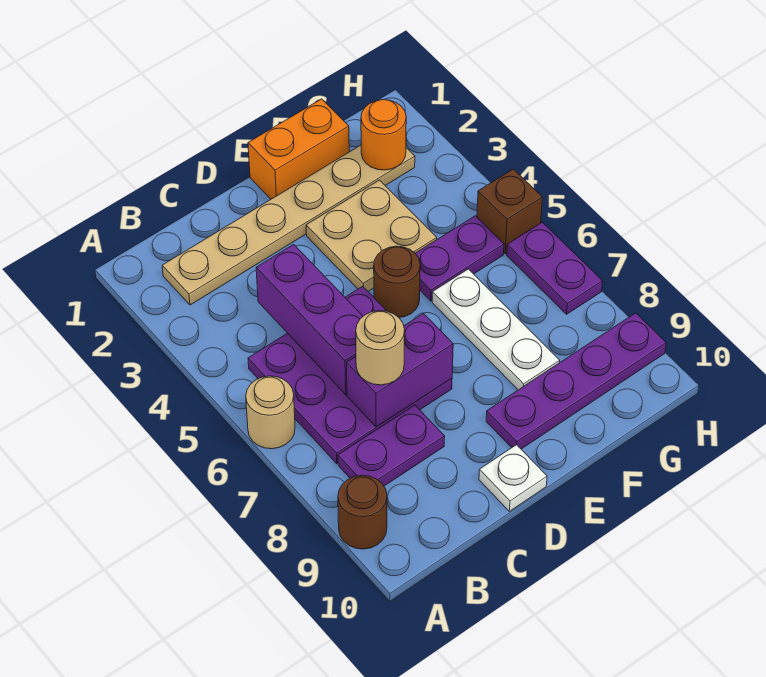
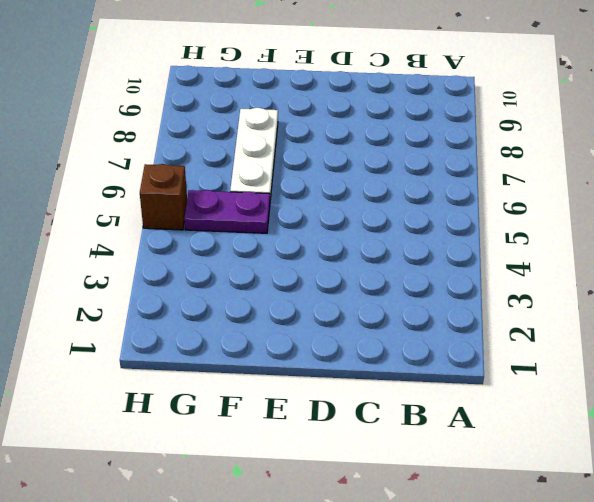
none -> tan 1x1 round brick [246,376,295,449]
none -> brown 1x1 round brick [338,475,387,549]
none -> tan 1x6 plate [162,145,415,305]

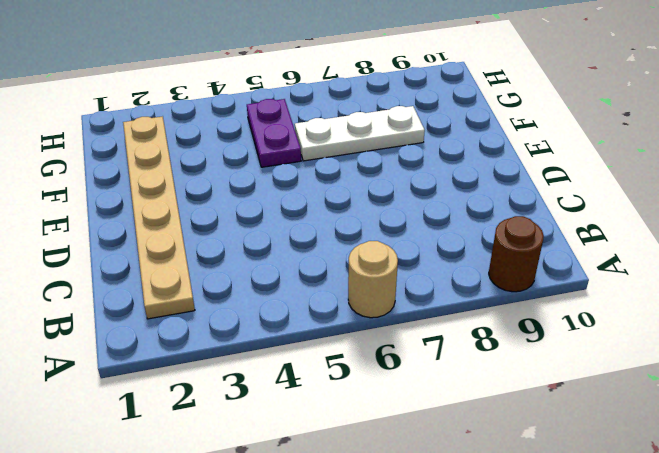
none -> purple 3x3 plate [248,286,452,464]
none -> purple 1x2 plate [338,405,445,486]
none -> white 1x1 plate [479,445,547,511]

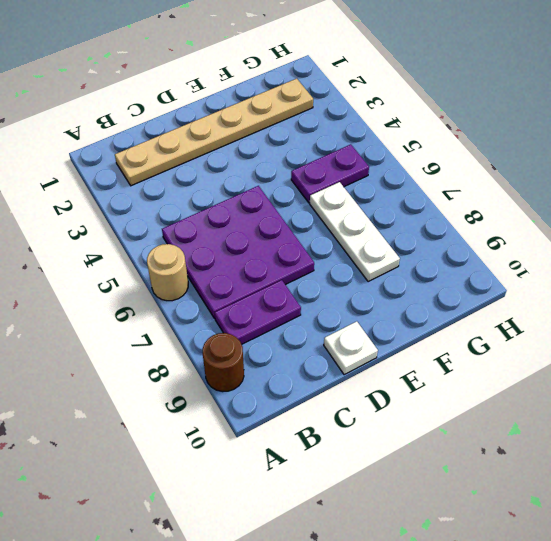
none -> orange 1x2 brick [248,99,349,199]
none -> tan 2x2 plate [306,180,437,291]
none -> brown 1x1 round brick [374,246,420,317]

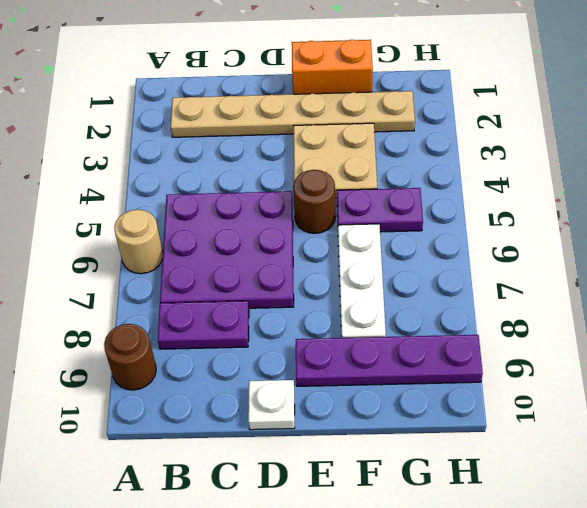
none -> brown 1x1 brick [477,169,542,254]
none -> purple 1x2 plate [507,222,603,314]
none -> purple 1x3 brick [256,244,363,394]

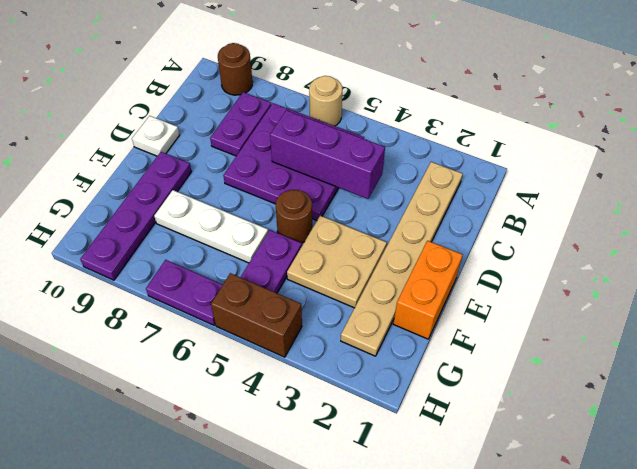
brown 1x2 brick [211,273,302,357] -> brown 1x1 brick [477,169,542,254]
none -> purple 1x2 brick [347,314,453,427]
none -> orange 1x1 round brick [361,100,406,170]
none -> tan 1x1 round brick [356,311,405,385]

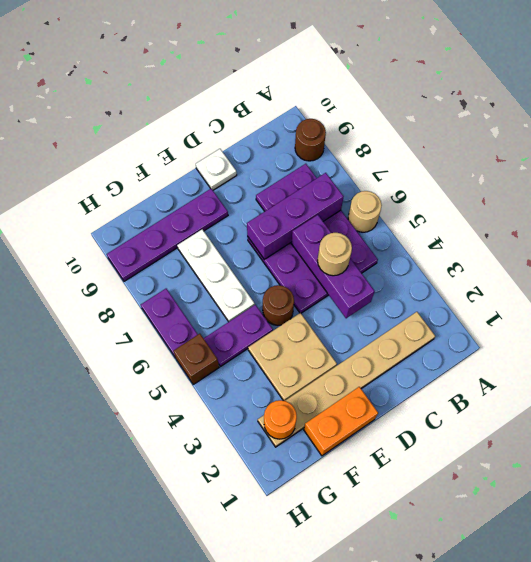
purple 1x3 brick [247,173,344,260] -> purple 1x2 brick [347,314,453,427]
tan 1x1 round brick [318,233,352,276] -> tan 1x1 round brick moved to [356,311,405,385]

